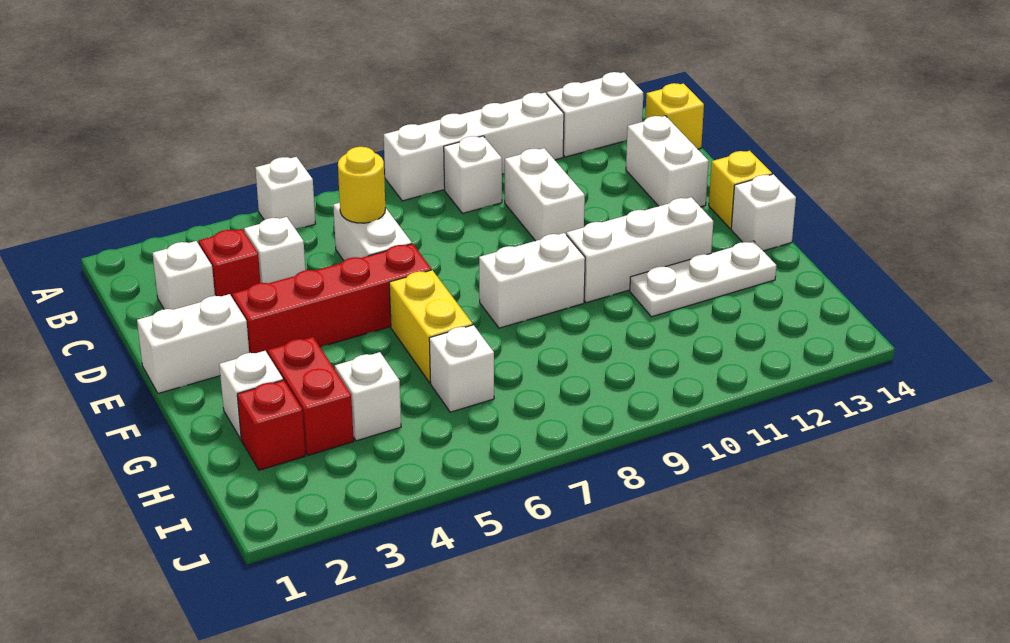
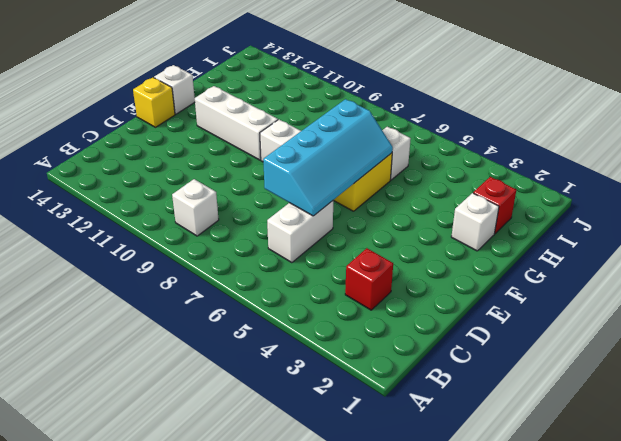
cyan 2x4 slope [263,99,393,216] -> none
none -> white 1x1 brick [255,157,315,229]
none -> white 1x4 brick [384,93,564,201]
none -> white 1x2 brick [547,72,643,157]

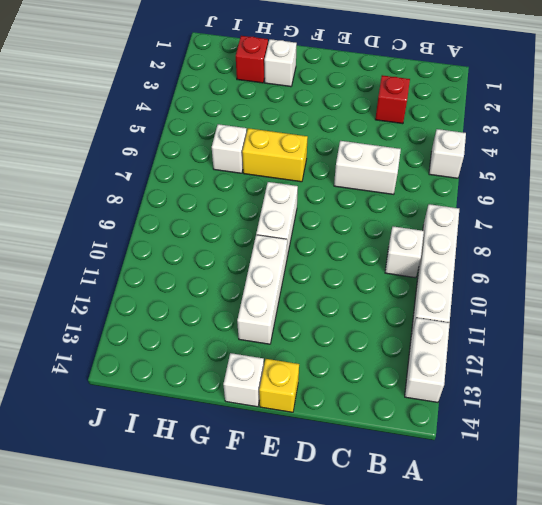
none -> yellow 1x1 brick [645,83,704,149]
none -> white 1x1 brick [153,241,215,310]
none -> white 1x1 brick [244,217,305,283]

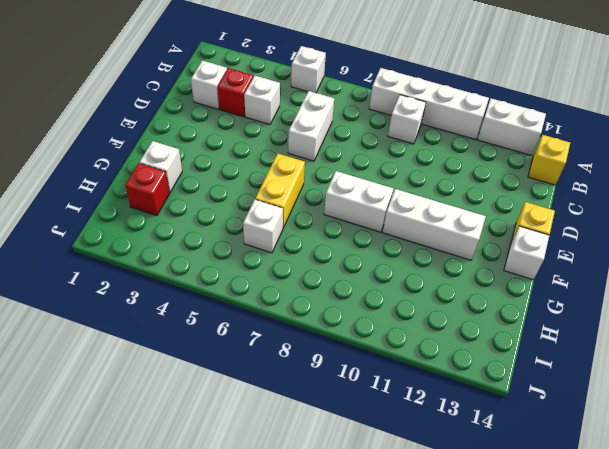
none -> white 1x2 brick [505,148,585,241]
none -> white 1x2 brick [626,116,708,207]
none -> white 1x2 brick [137,294,249,393]

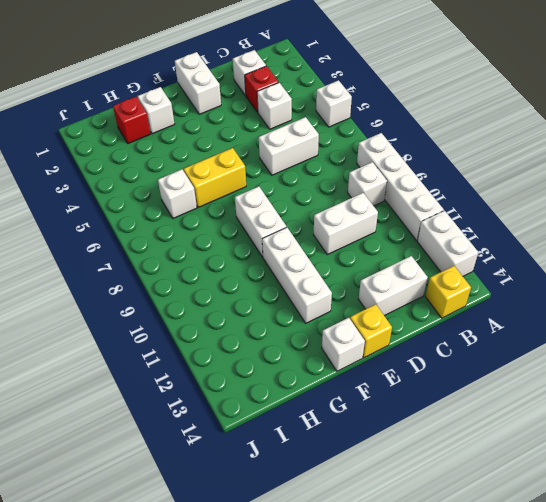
none -> red 1x4 brick [232,244,431,354]
none -> red 1x2 brick [268,337,354,455]
none -> white 1x3 plate [630,241,776,317]

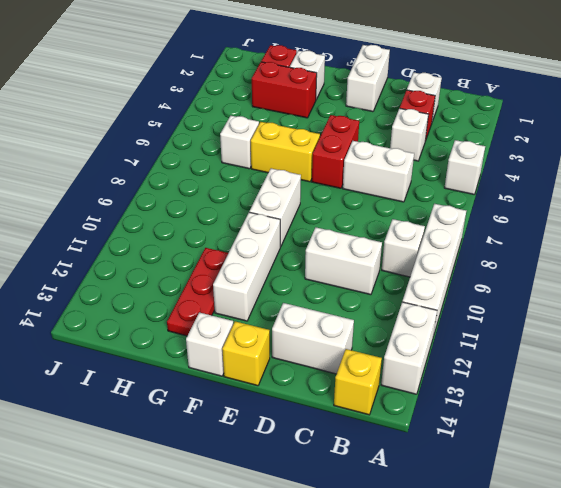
red 1x2 brick [312,115,359,188] -> red 1x4 brick [232,244,431,354]
red 1x3 plate [167,248,228,336] -> white 1x3 plate [630,241,776,317]
none -> white 1x1 brick [335,352,401,441]
none -> yellow 1x1 round brick [338,147,385,223]

